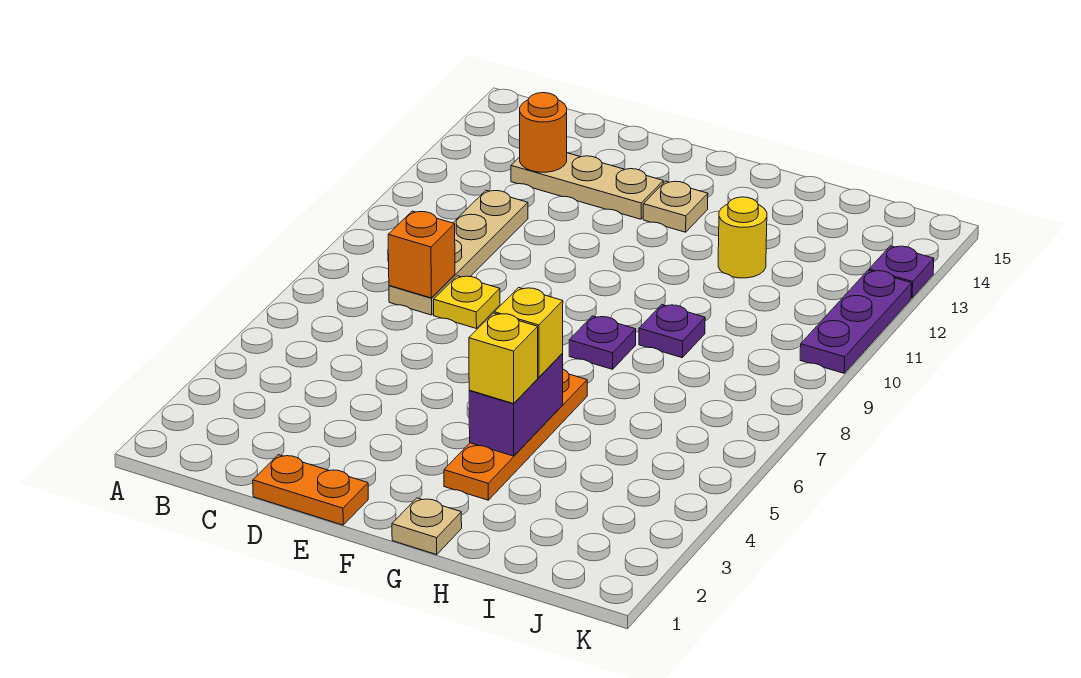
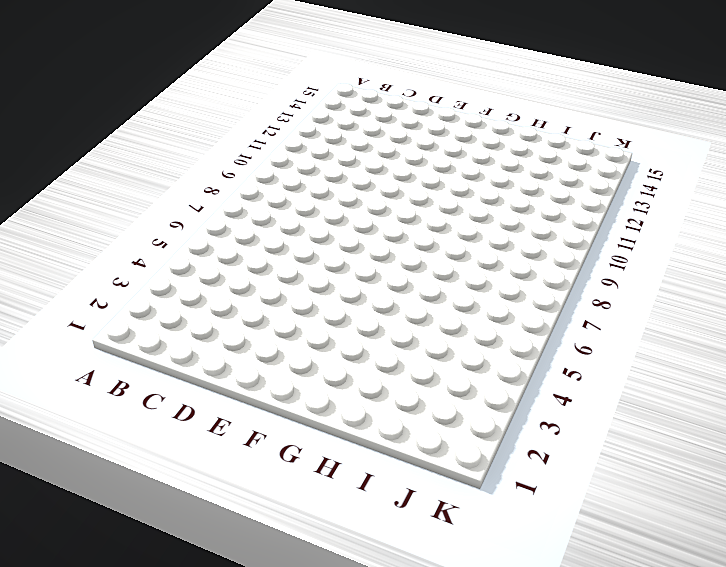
none -> tan 1x4 plate [389,190,528,315]
none -> tan 1x3 plate [511,153,663,219]
none -> orange 1x2 plate [253,455,368,525]

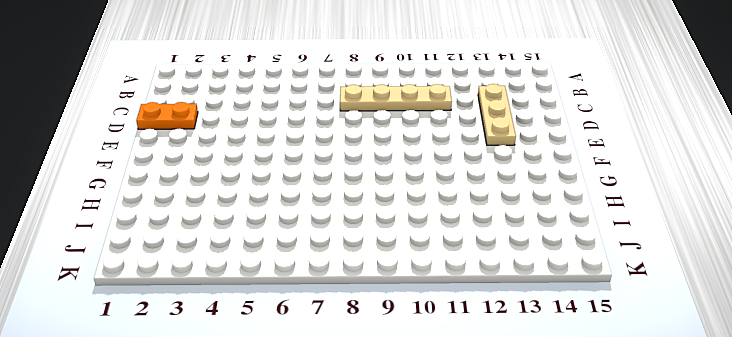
orange 1x2 plate [136,102,198,129] -> orange 1x2 plate turned to [253,455,368,525]
none -> yellow 1x1 plate [434,276,500,329]
none -> tan 1x1 plate [643,181,708,232]
none -> tan 1x1 plate [392,498,462,555]

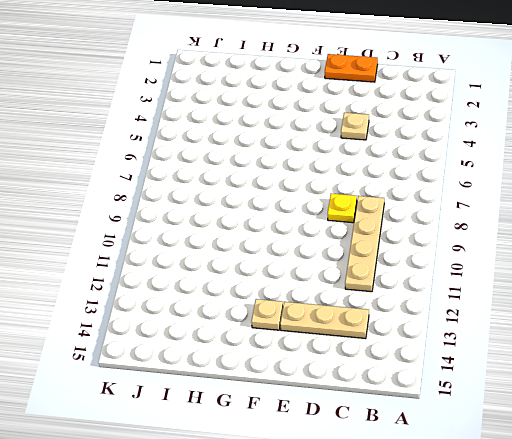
tan 1x1 plate [341,113,369,140] -> tan 1x1 plate moved to [392,498,462,555]
none -> orange 1x4 plate [444,369,587,500]
none -> purple 1x1 plate [569,316,636,369]
none -> purple 1x1 plate [639,305,705,358]

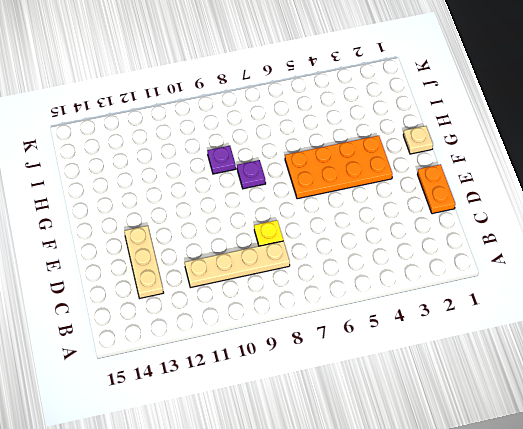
orange 2x4 plate [285,136,392,199] -> orange 1x4 plate [444,369,587,500]
none -> tan 1x1 plate [643,181,708,232]
none -> yellow 1x1 round brick [718,197,767,278]
none -> purple 1x3 plate [800,270,912,373]

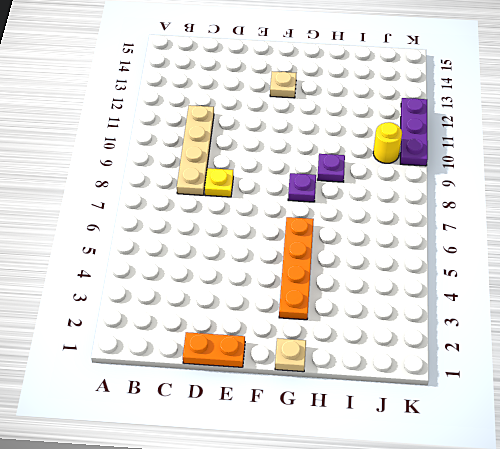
yellow 1x1 round brick [373,122,402,163] -> yellow 1x1 round brick moved to [718,197,767,278]
none -> tan 1x3 plate [511,153,663,219]
none -> purple 1x1 plate [869,246,934,298]
none -> orange 1x1 brick [388,211,455,298]

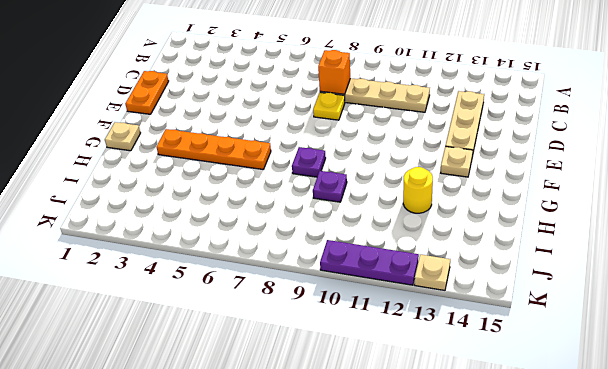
tan 1x1 plate [414,254,450,290] -> purple 1x1 plate [869,246,934,298]
none -> orange 1x1 round brick [520,93,567,172]
none -> purple 1x2 brick [469,354,563,456]
none -> yellow 1x1 brick [469,313,538,404]

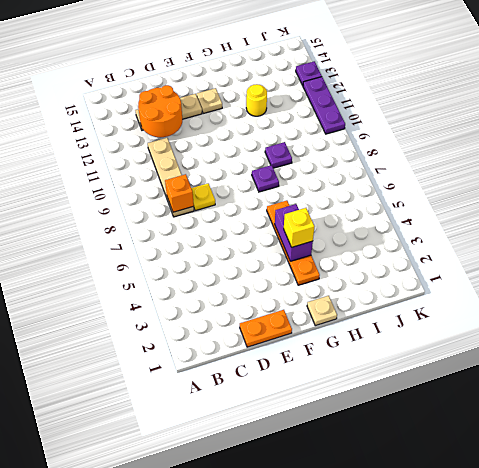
orange 2x2 round brick [138,85,183,137] -> orange 1x1 round brick [520,93,567,172]
none -> yellow 1x1 brick [494,287,563,377]

